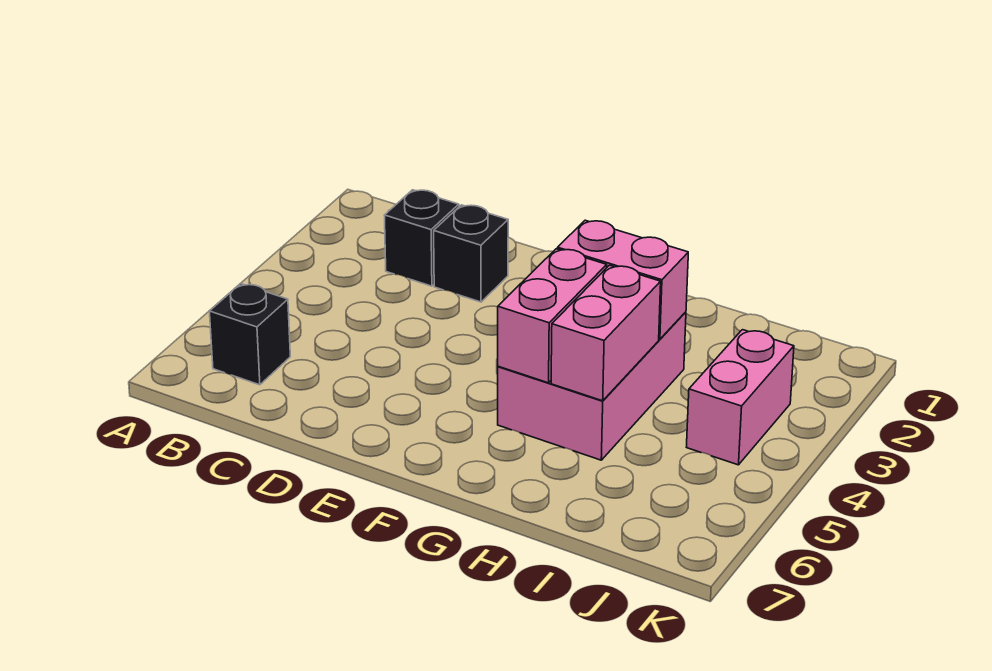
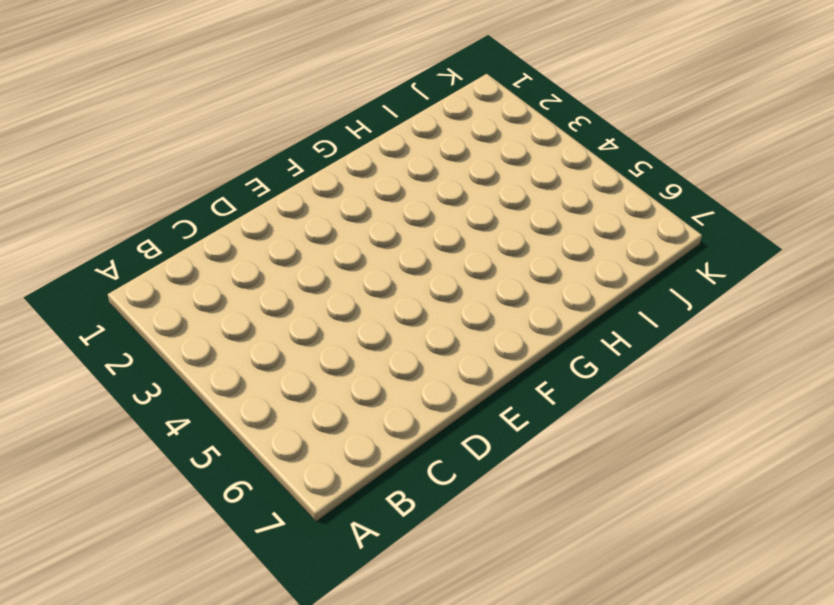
none -> black 1x1 brick [209,284,290,385]
none -> black 1x1 brick [384,190,459,286]

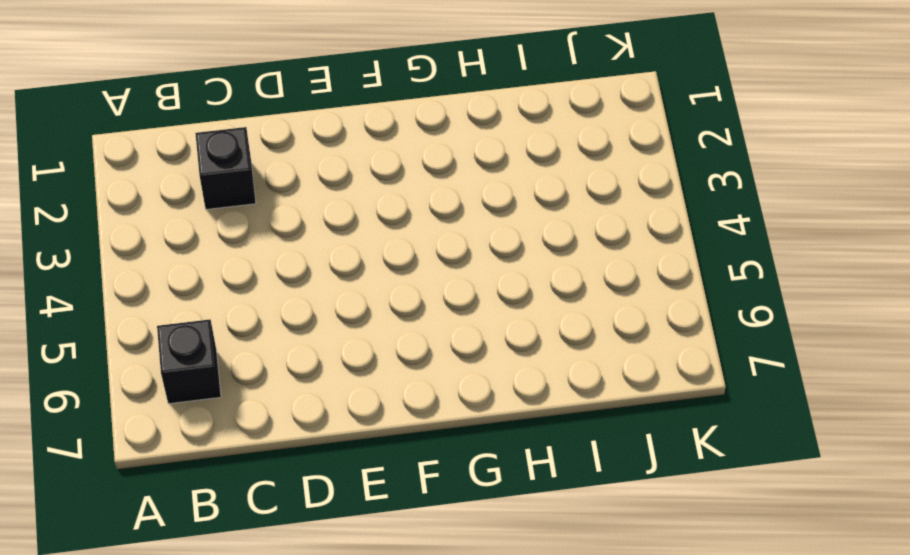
none -> black 1x1 brick [434,205,508,302]
none -> pink 2x3 brick [498,312,686,460]

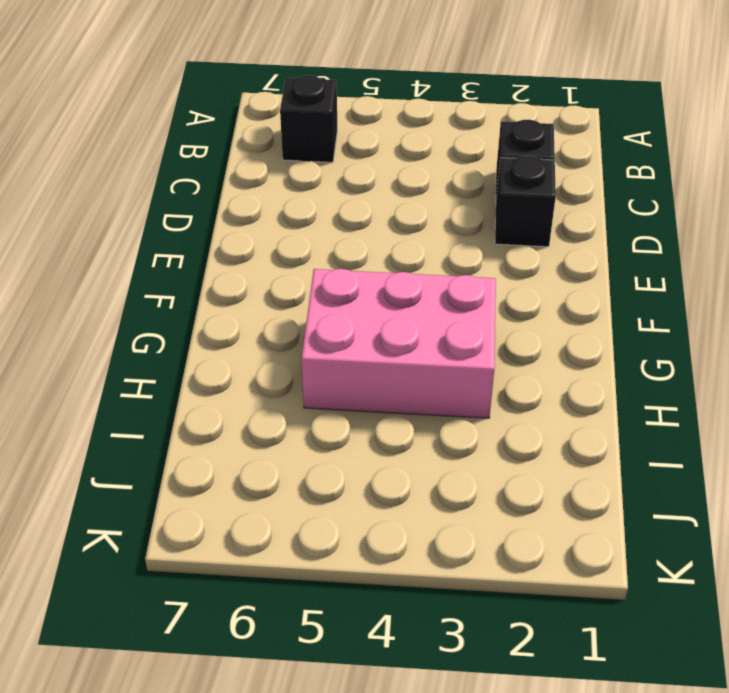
none -> pink 1x2 brick [687,330,794,465]
none -> pink 1x2 brick [558,220,688,339]

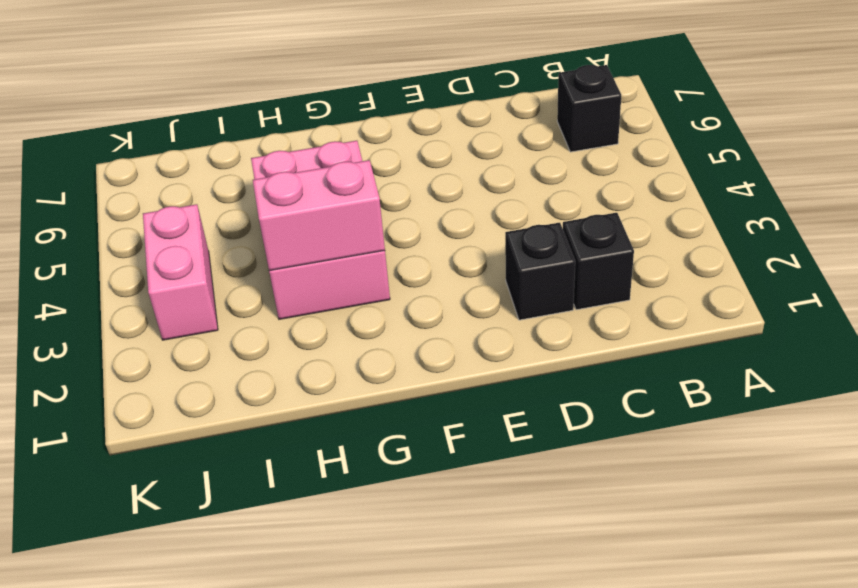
none -> pink 1x2 brick [498,249,607,383]
none -> pink 1x2 brick [551,265,661,401]

